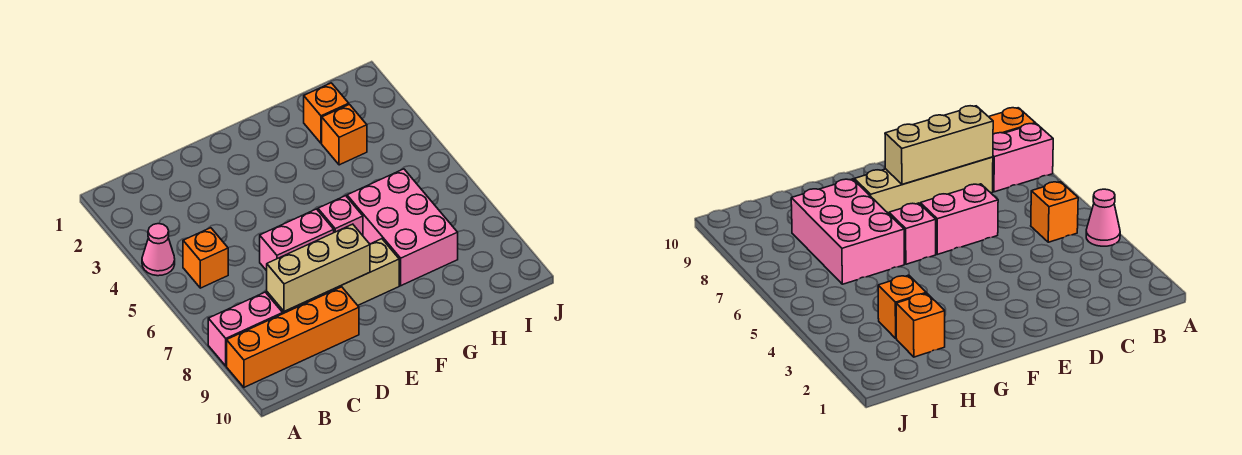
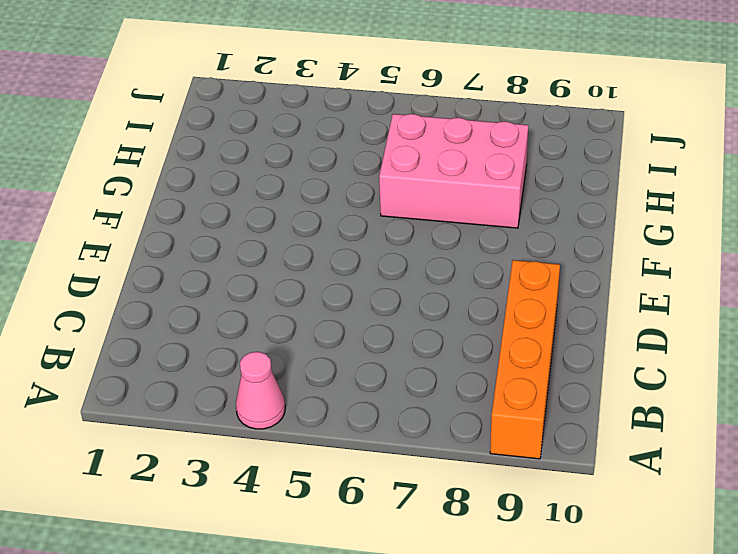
none -> pink 1x2 brick [208,292,283,366]
none -> orange 1x1 brick [183,228,228,288]

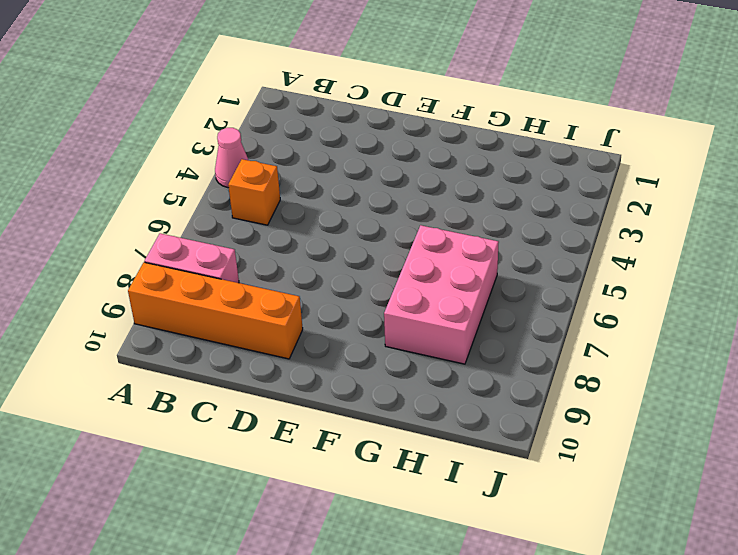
none -> tan 1x4 brick [267,239,399,314]
none -> pink 1x2 brick [260,209,334,271]

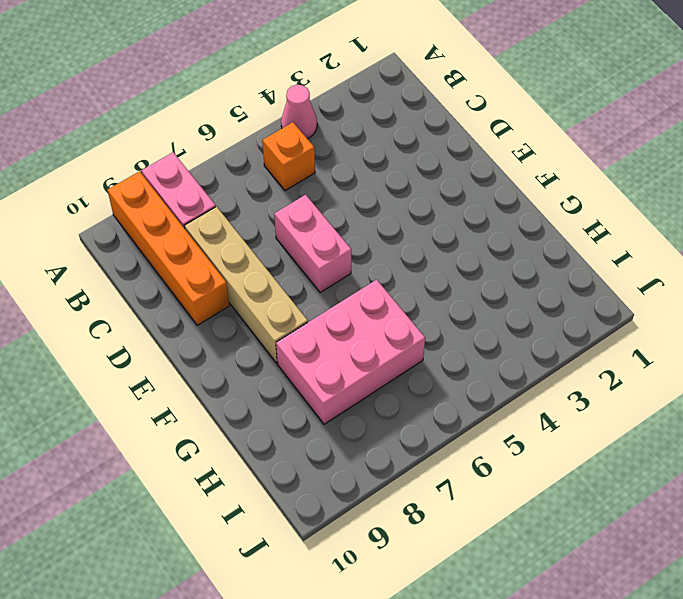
none -> pink 1x1 brick [318,196,363,236]
none -> orange 1x1 brick [304,83,349,143]

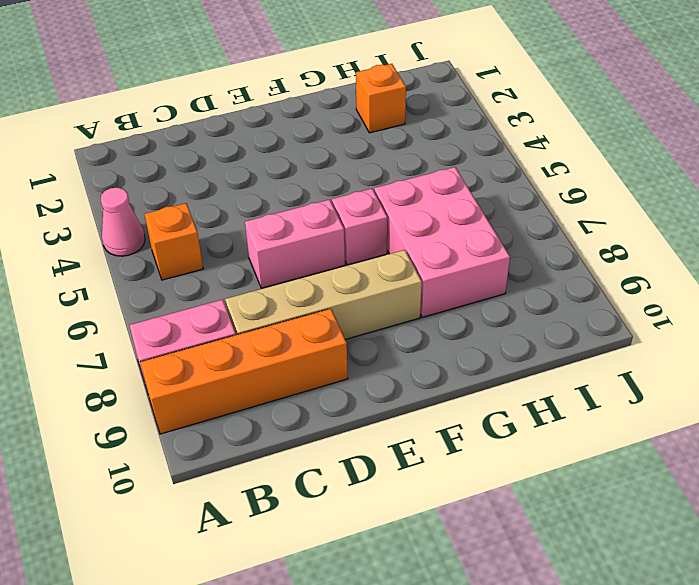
none -> orange 1x1 brick [322,104,367,165]
none -> tan 1x3 brick [267,224,370,312]

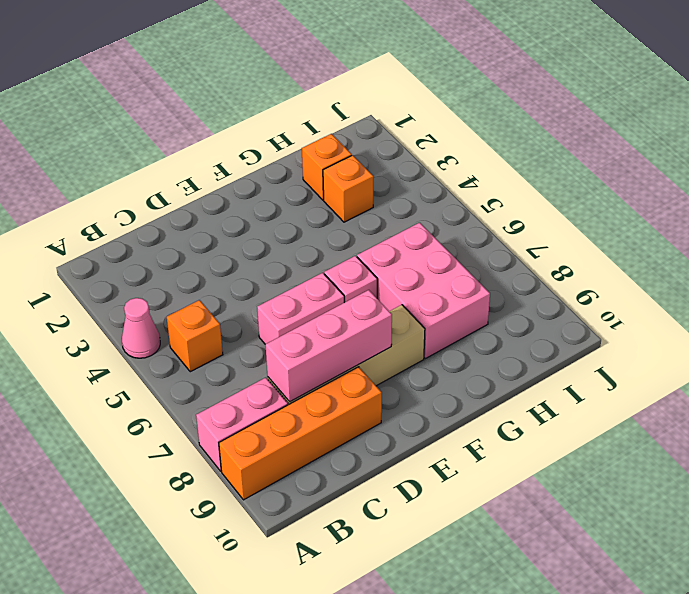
pink 1x3 brick [266,290,392,402] -> tan 1x3 brick [267,224,370,312]

